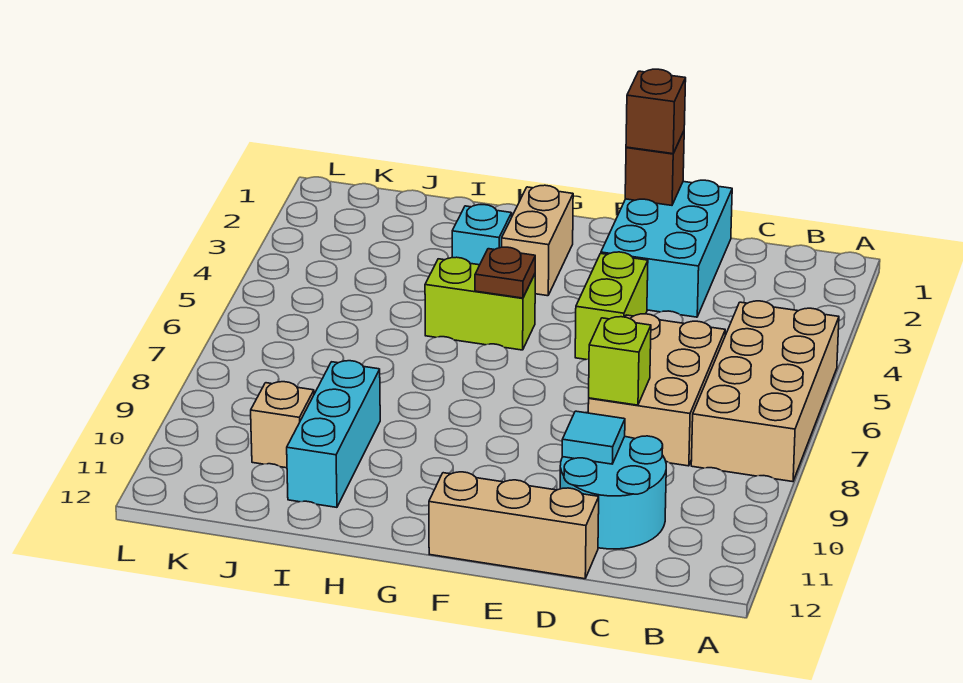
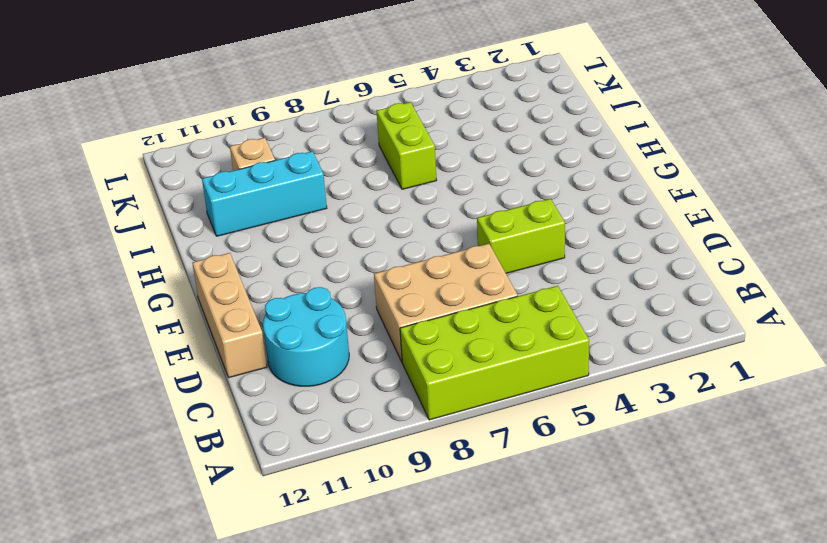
lime 2x4 brick [400,286,589,420] -> tan 2x4 brick [691,301,839,482]
lime 1x2 brick [377,102,437,189] -> lime 1x2 brick moved to [425,257,535,350]
none -> cyan 2x3 brick [601,180,732,317]
none -> tan 1x2 brick [502,185,573,296]
none -> cyan 1x1 brick [452,205,512,265]

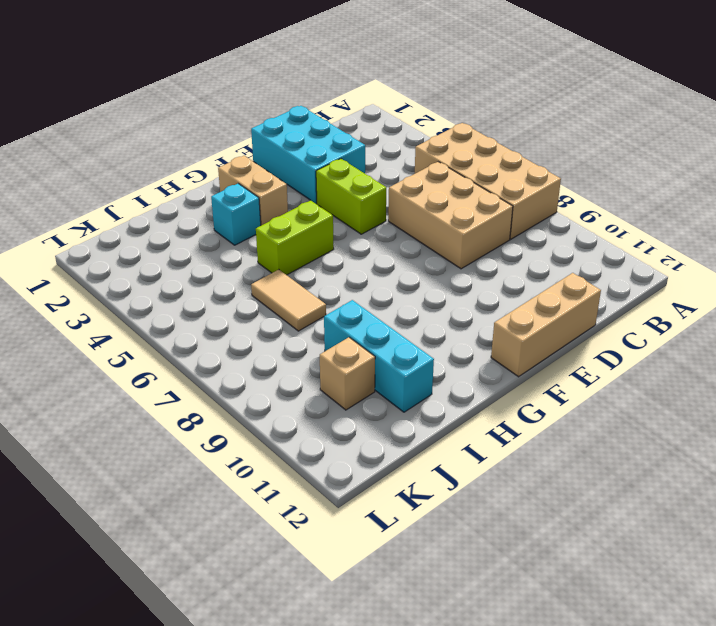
tan 1x2 tile [251,270,326,331] -> none
none -> cyan 2x2 round brick [560,436,666,549]
none -> lime 1x1 brick [589,317,651,405]
none -> cyan 1x1 tile [562,411,625,464]

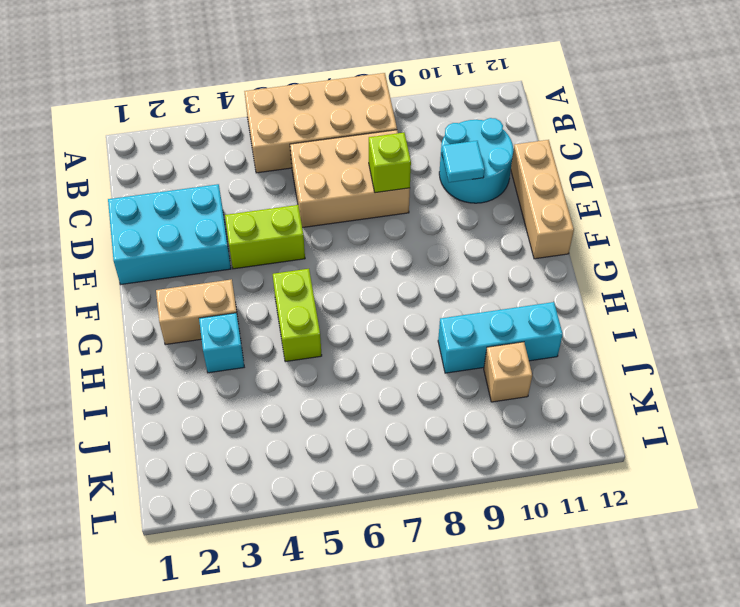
none -> brown 1x1 brick [625,131,684,205]
none -> brown 1x1 plate [475,247,535,298]
none -> brown 1x1 brick [626,69,686,154]

